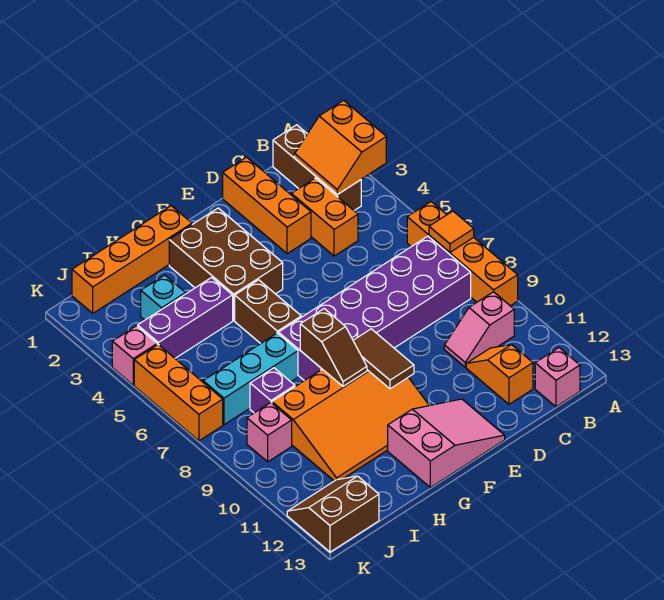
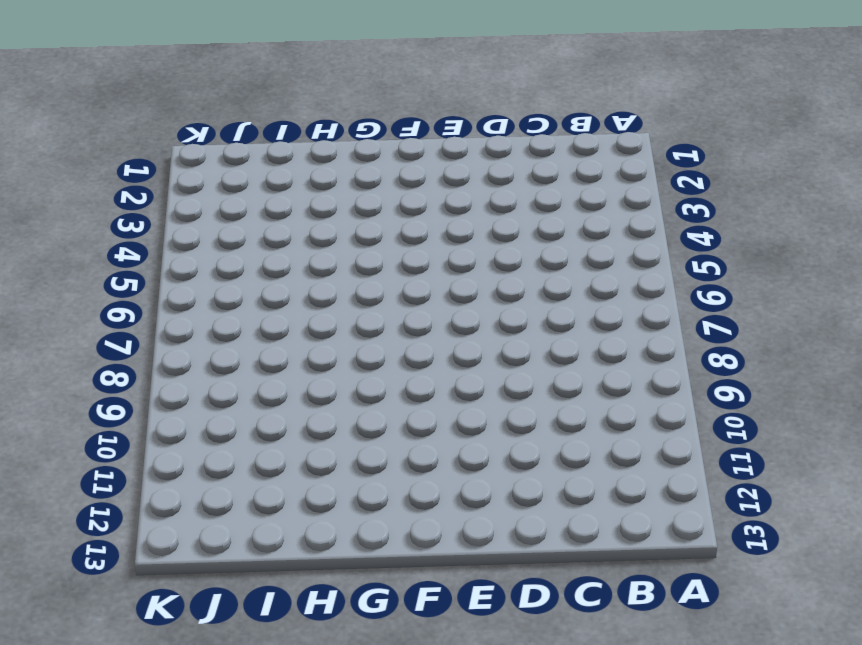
none -> orange 1x4 brick [407,202,518,306]
none -> brown 1x3 brick [273,125,361,211]
none -> purple 2x6 brick [278,236,471,381]

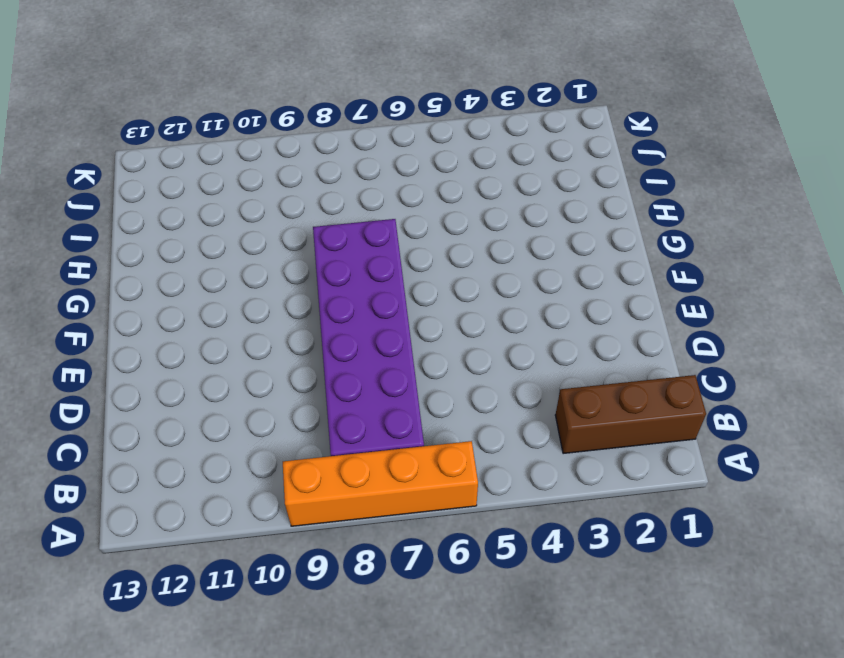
none -> pink 1x2 slope [444,292,514,367]
none -> pink 1x1 brick [535,348,580,407]
none -> orange 1x2 brick [291,178,358,256]

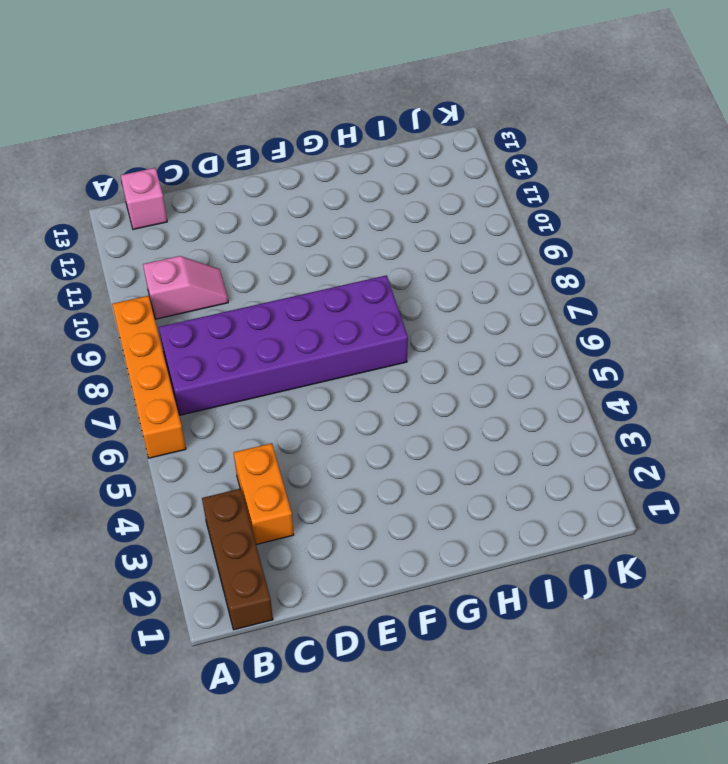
none -> orange 1x2 slope [466,345,533,404]
none -> orange 1x3 brick [223,157,311,254]
none -> pink 2x3 slope [388,399,505,488]

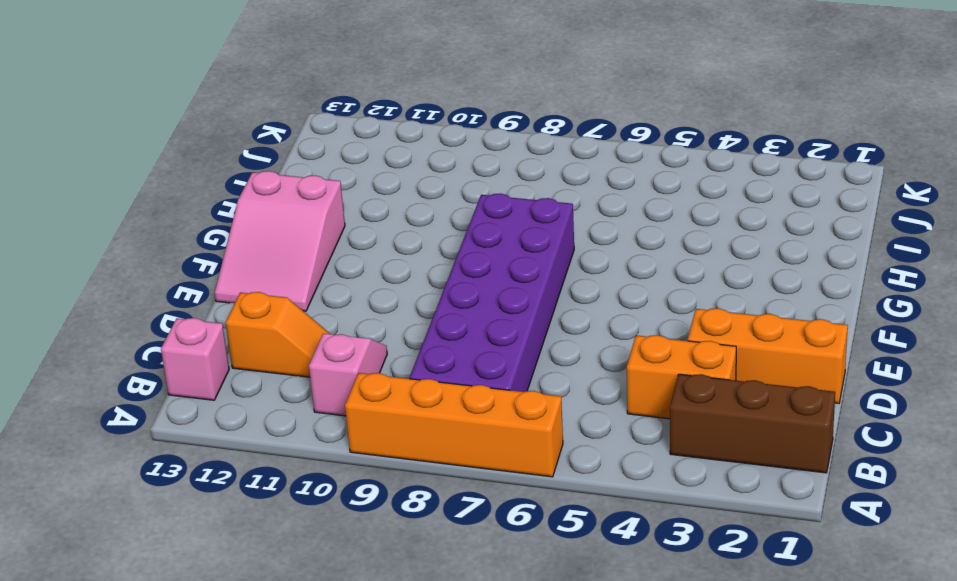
none -> brown 2x3 brick [169,208,283,320]
none -> orange 3x4 slope [272,369,429,481]
none -> orange 1x4 brick [72,206,192,313]

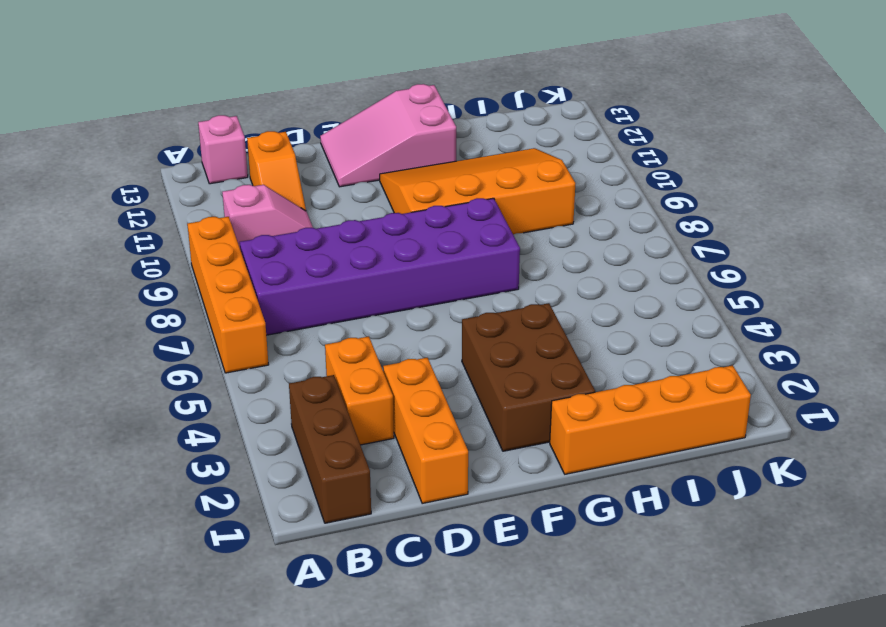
none -> brown 1x2 brick [235,280,301,344]
none -> purple 1x3 brick [138,277,233,358]
none -> cyan 1x3 brick [203,333,298,425]

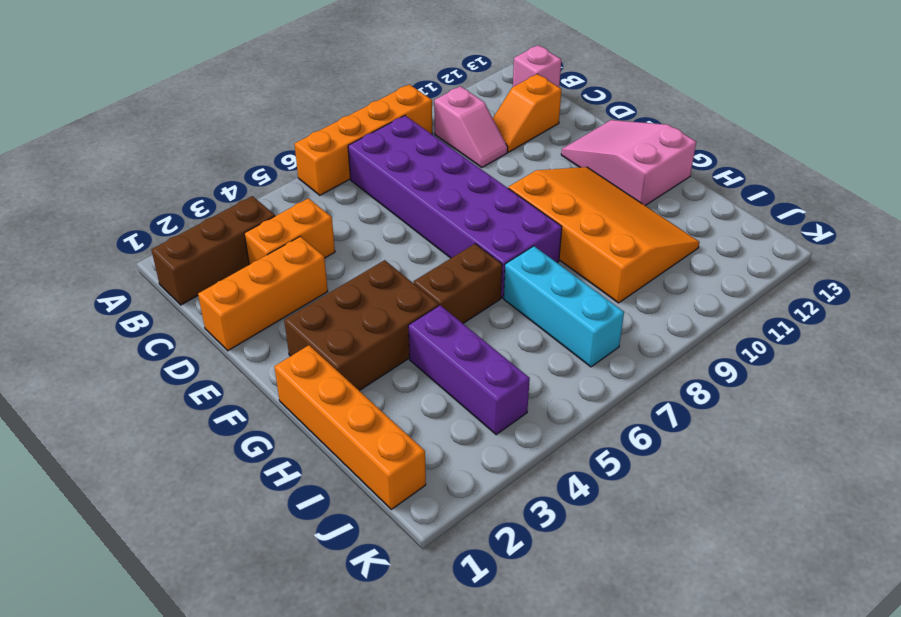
none -> cyan 1x1 brick [141,275,186,320]
none -> purple 1x1 brick [250,368,295,413]
none -> pink 1x1 brick [247,403,292,462]

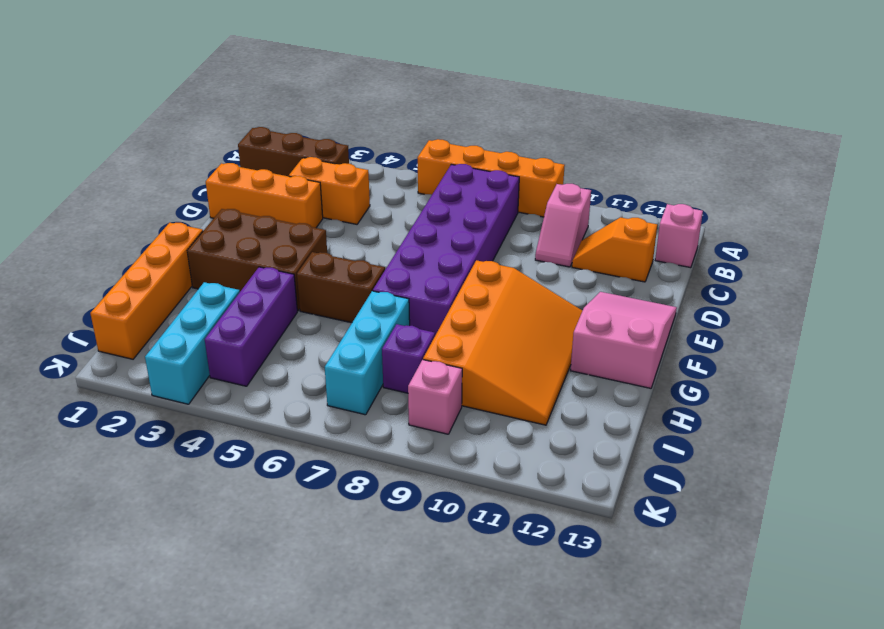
cyan 1x3 brick [145,282,240,404] -> cyan 1x1 brick [141,275,186,320]
none -> brown 2x2 slope [287,476,379,552]
none -> pink 1x1 brick [112,326,157,385]
none -> orange 1x3 brick [134,345,223,441]

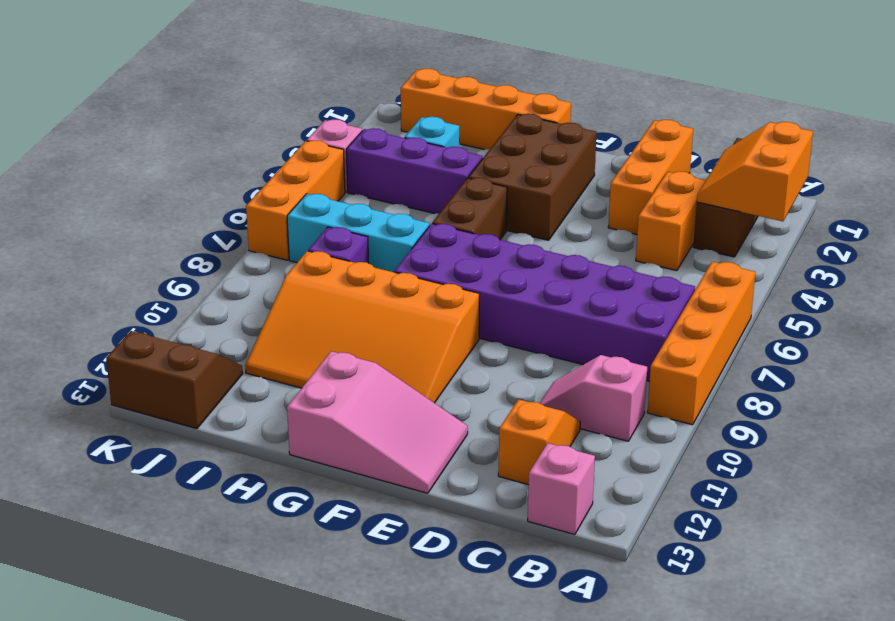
none -> pink 1x1 brick [247,403,292,462]
none -> orange 1x1 tile [429,211,474,252]
none -> brown 1x2 tile [353,329,414,389]

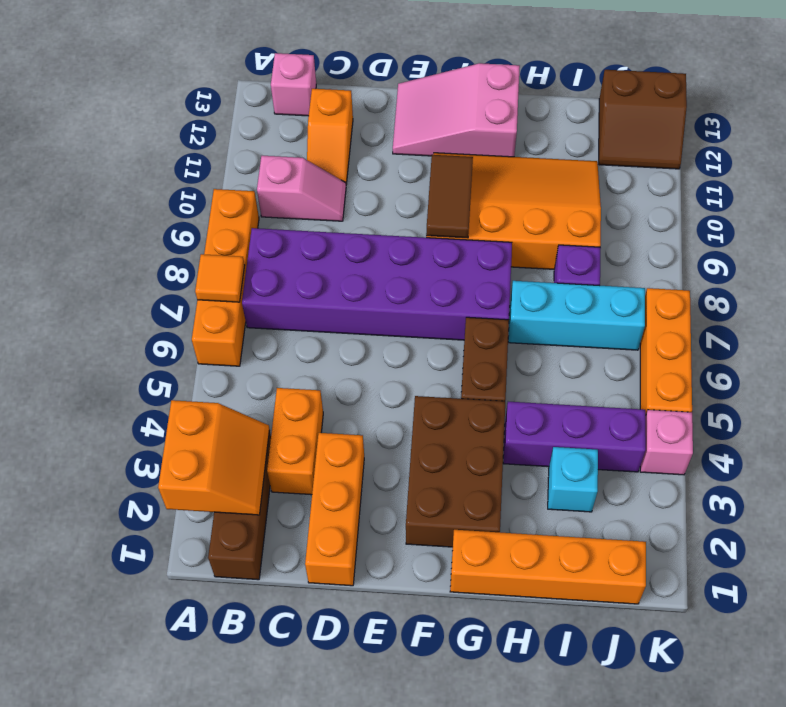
none -> pink 1x1 brick [247,403,292,462]
none -> brown 1x2 slope [300,309,367,386]

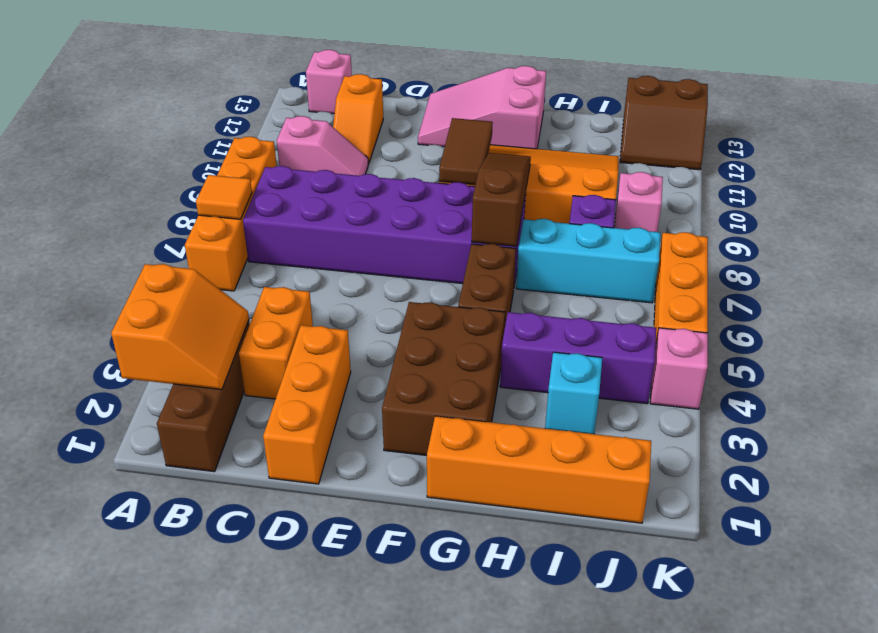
brown 1x3 slope [472,153,531,246] -> brown 1x2 slope [300,309,367,386]

